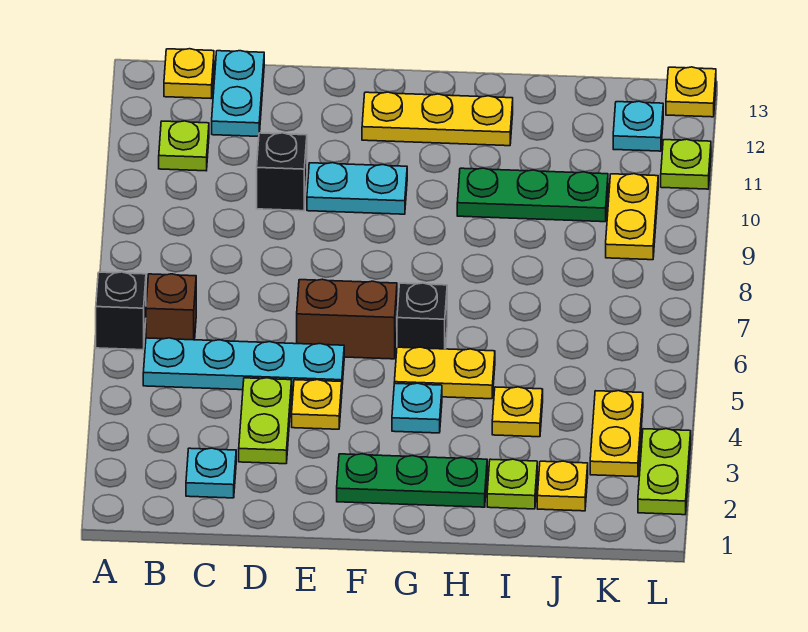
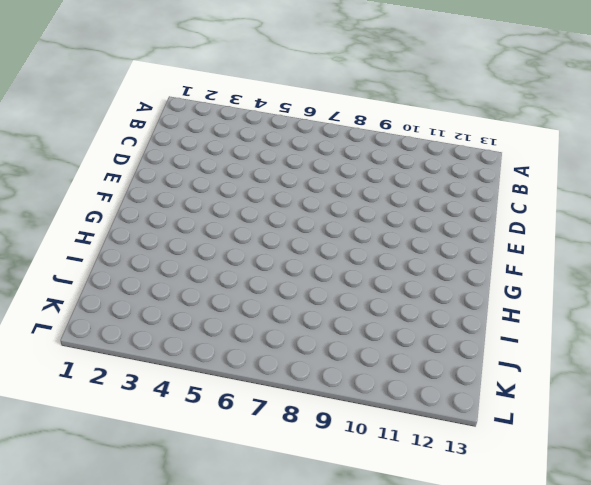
none -> black 1x1 brick [96,272,146,350]
none -> cyan 1x4 plate [143,338,344,392]
none -> brown 1x1 brick [146,274,196,340]

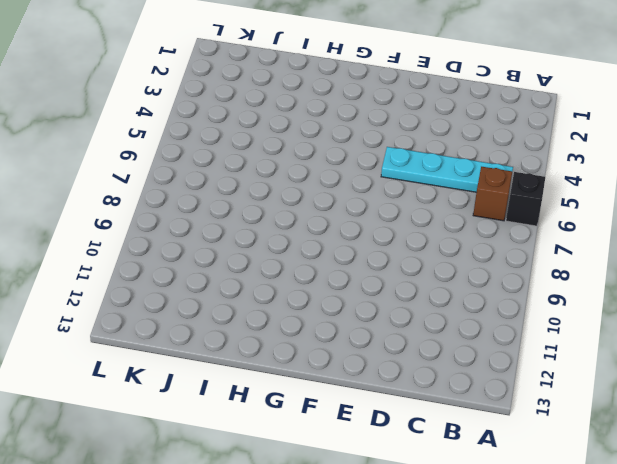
none -> lime 1x1 plate [159,121,209,171]
none -> yellow 1x1 plate [164,49,214,98]
none -> cyan 1x1 plate [186,448,236,498]

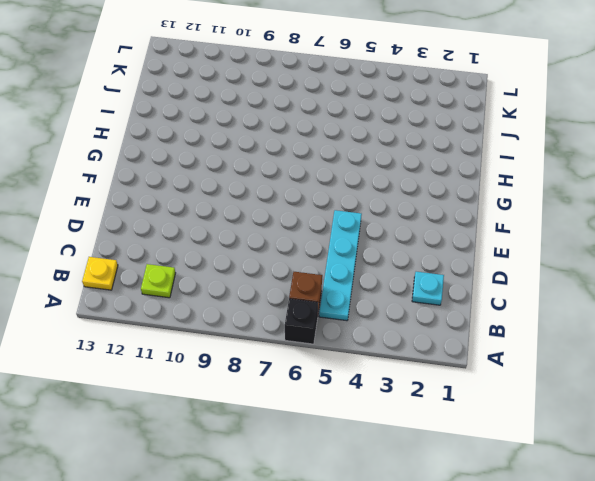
none -> cyan 1x2 plate [212,51,264,136]
none -> lime 1x2 plate [239,378,292,464]
none -> black 1x1 brick [257,133,307,211]

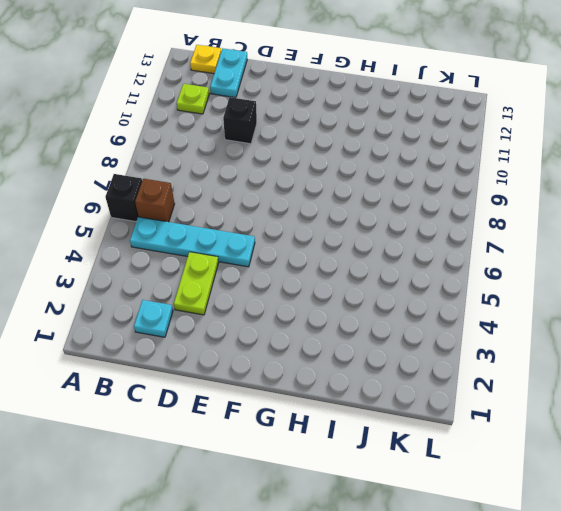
none -> yellow 1x1 plate [292,380,342,429]
none -> brown 1x2 brick [297,279,397,359]
none -> cyan 1x2 plate [307,163,407,214]

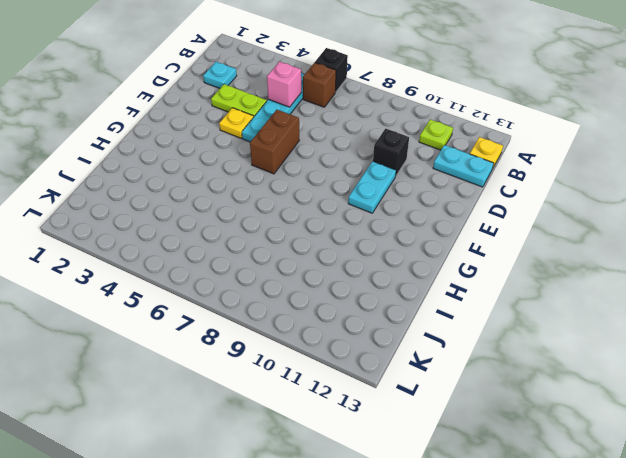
pink 1x1 brick [267,62,301,107] -> none
none -> green 1x3 plate [337,454,487,507]
none -> yellow 1x3 plate [362,92,513,146]
none -> cyan 1x1 plate [392,383,442,433]

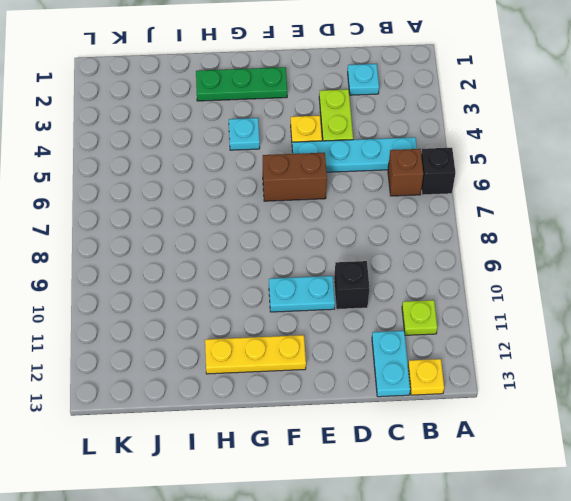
none -> yellow 1x2 plate [394,347,495,399]
none -> black 1x1 brick [397,283,447,349]
none -> green 1x3 plate [457,168,608,222]

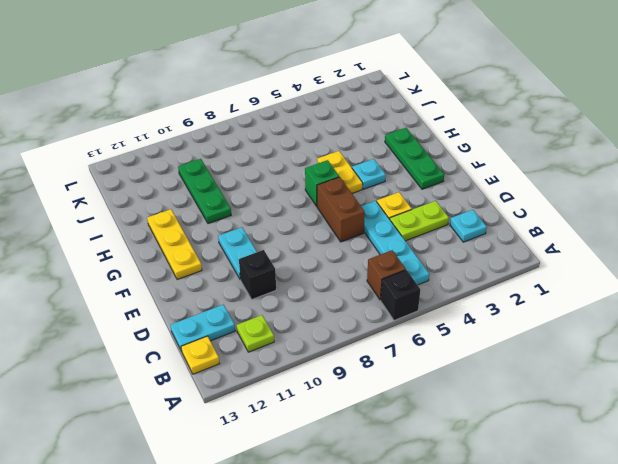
green 1x1 brick [305,160,339,206] -> black 1x1 brick [397,283,447,349]
none -> lime 1x1 plate [487,459,537,509]
none -> yellow 1x1 plate [492,387,543,437]
none -> yellow 1x1 plate [537,461,588,511]

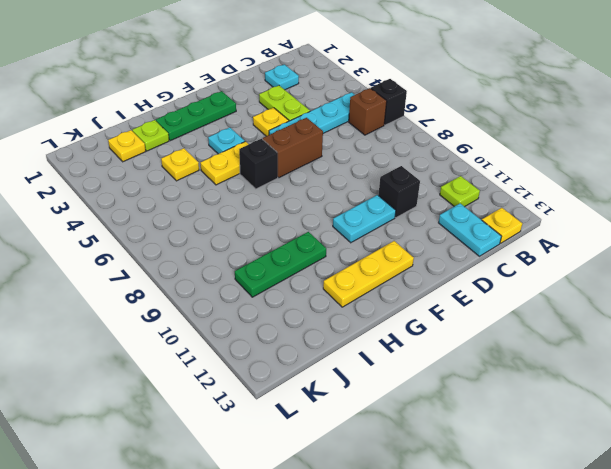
none -> yellow 1x2 plate [590,391,643,477]
none -> yellow 1x2 plate [606,174,658,260]
none -> cyan 1x1 plate [613,101,663,151]

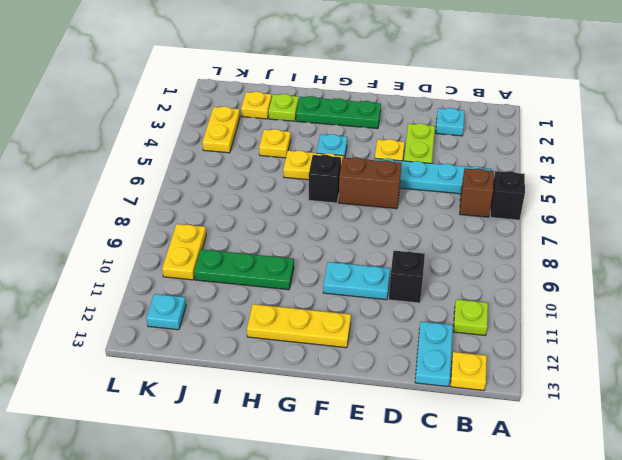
none -> lime 1x2 plate [638,429,691,515]
none -> lime 1x1 plate [661,139,711,189]
none -> yellow 1x1 plate [666,67,716,117]

